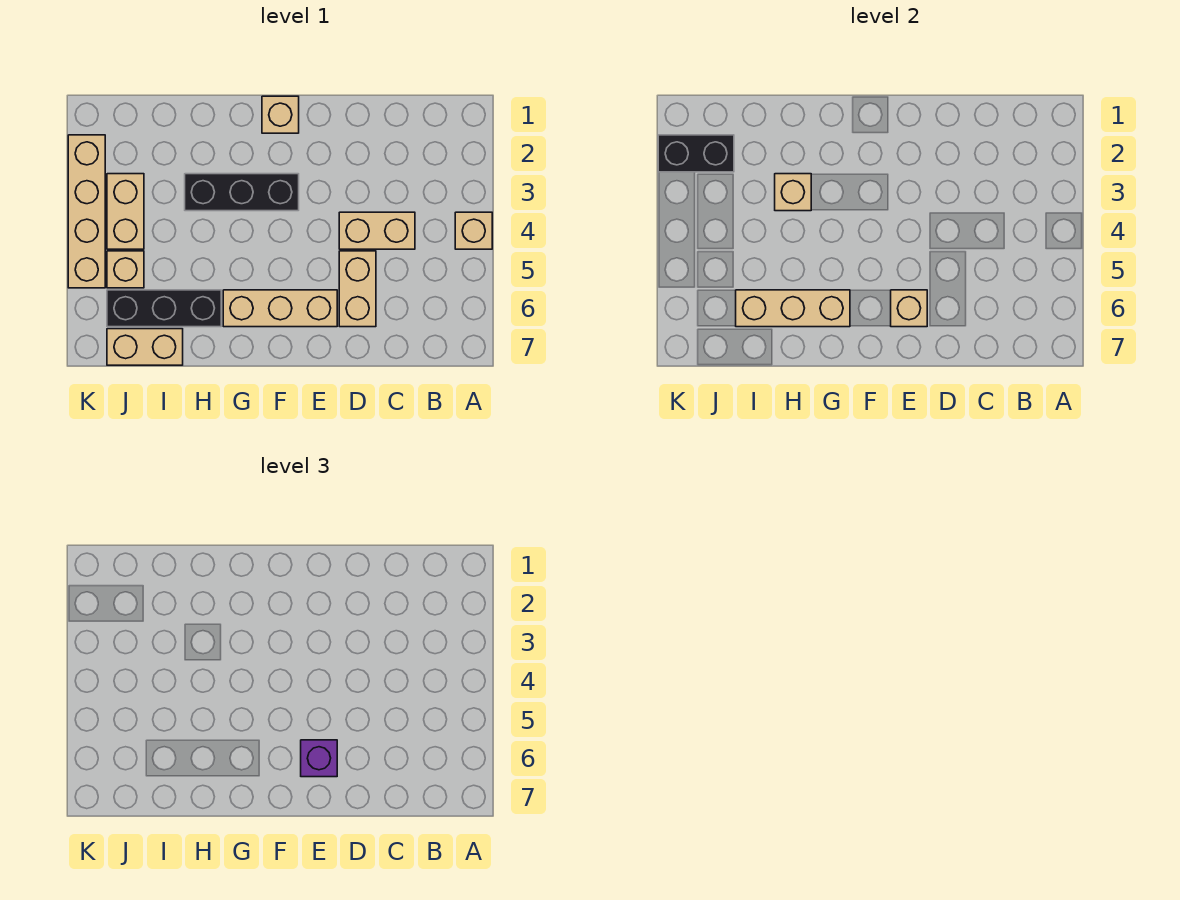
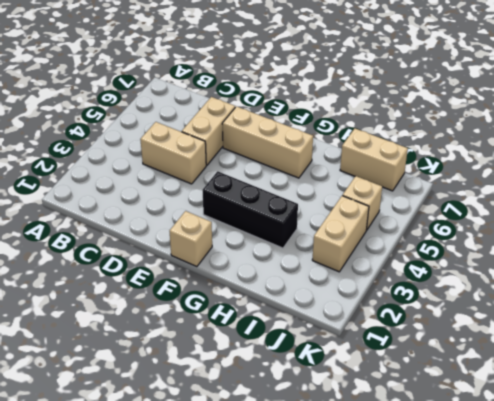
none -> tan 1x1 brick [455,212,492,249]
none -> black 1x3 brick [107,290,221,327]
none -> tan 1x4 brick [68,135,105,288]

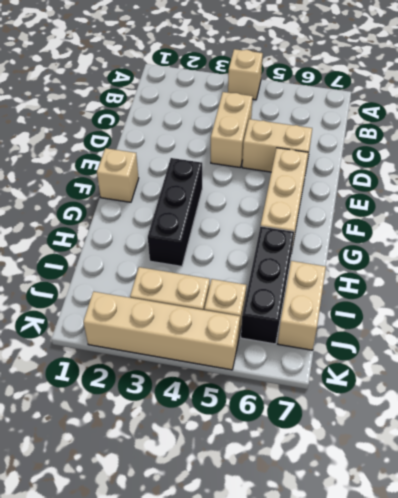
none -> tan 1x1 brick [891,290,927,327]
none -> tan 1x3 brick [736,290,850,327]
none -> tan 1x1 brick [775,174,811,211]

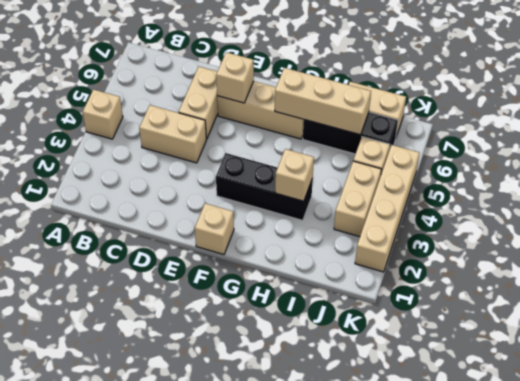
none -> black 1x2 brick [658,135,734,172]
none -> purple 1x1 brick [301,740,337,777]

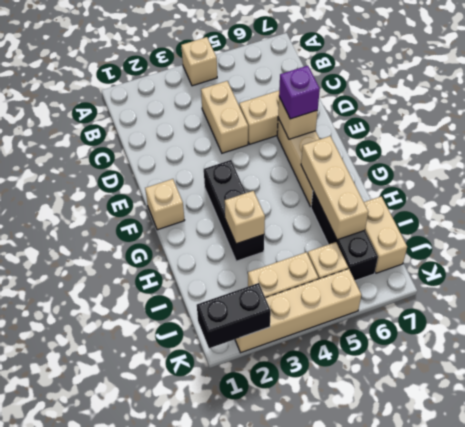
black 1x2 brick [197,283,271,348] -> black 1x2 brick turned to [658,135,734,172]

